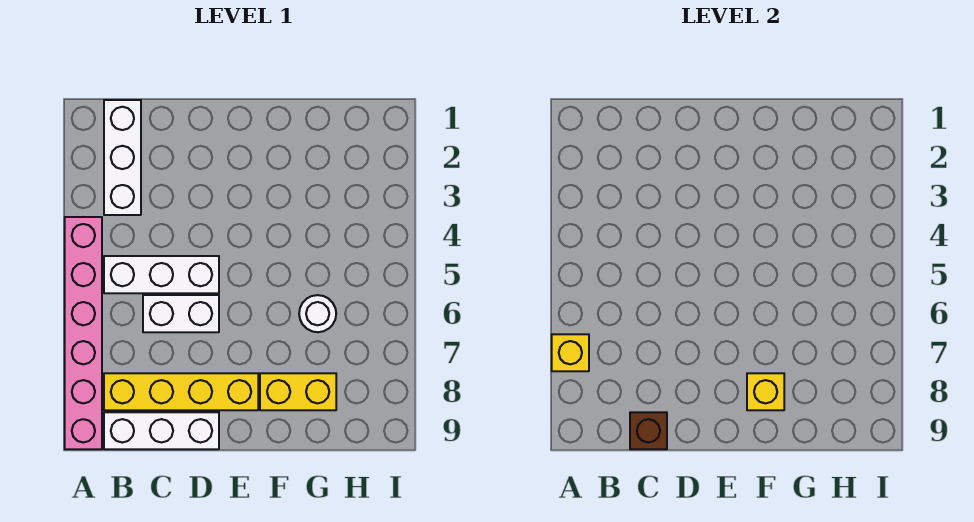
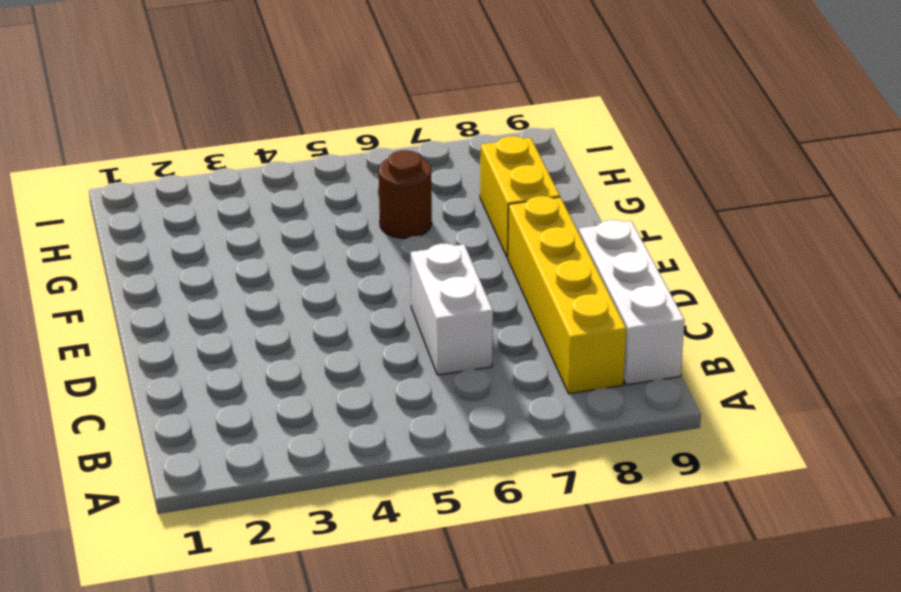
brown 1x1 round brick [379,150,432,238] -> white 1x1 round brick [299,295,336,332]
none -> pink 1x6 brick [65,217,102,449]
none -> white 1x3 brick [104,100,141,215]

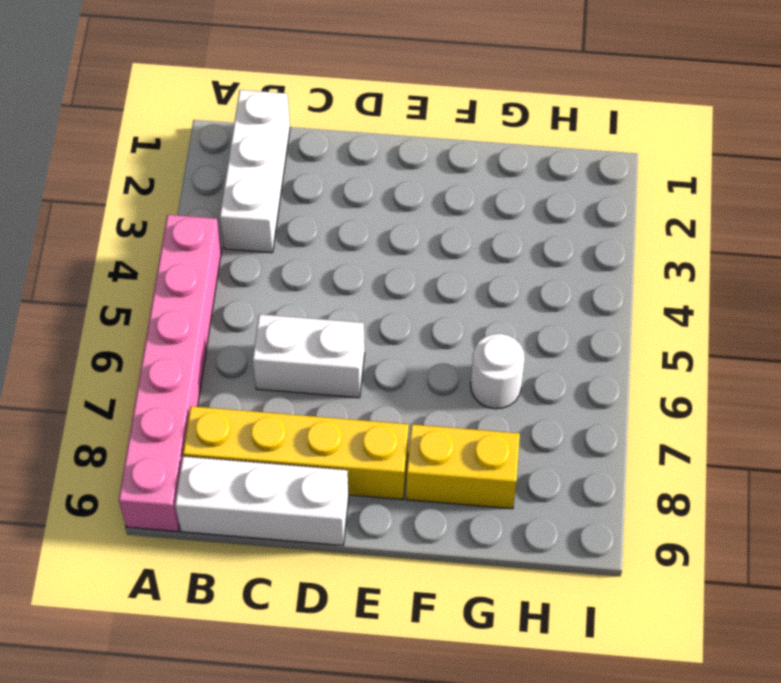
none -> white 1x3 brick [104,256,219,293]
none -> yellow 1x1 brick [552,334,589,371]

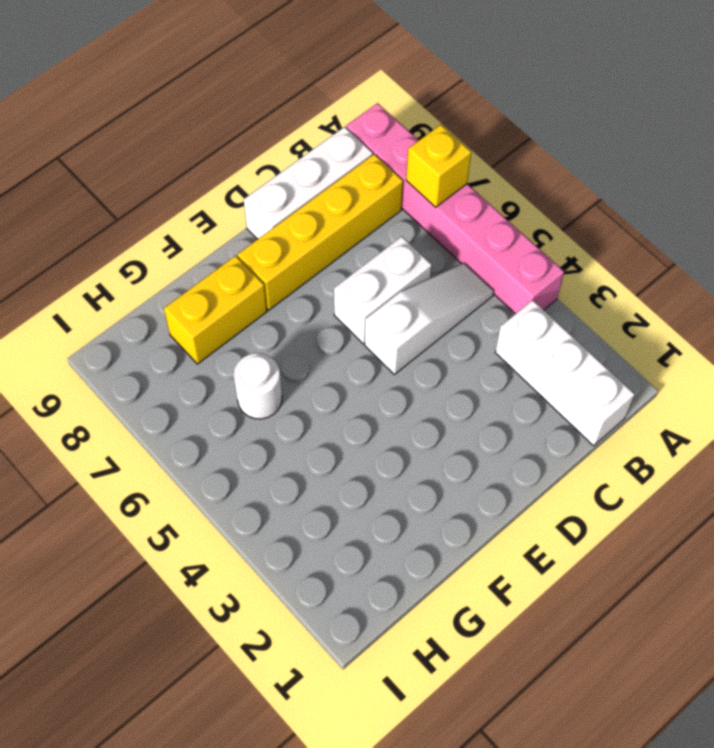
white 1x3 slope [365,263,494,375] -> white 1x3 brick [104,256,219,293]
none -> brown 1x1 brick [630,412,667,449]
none -> yellow 1x1 brick [747,373,784,410]

